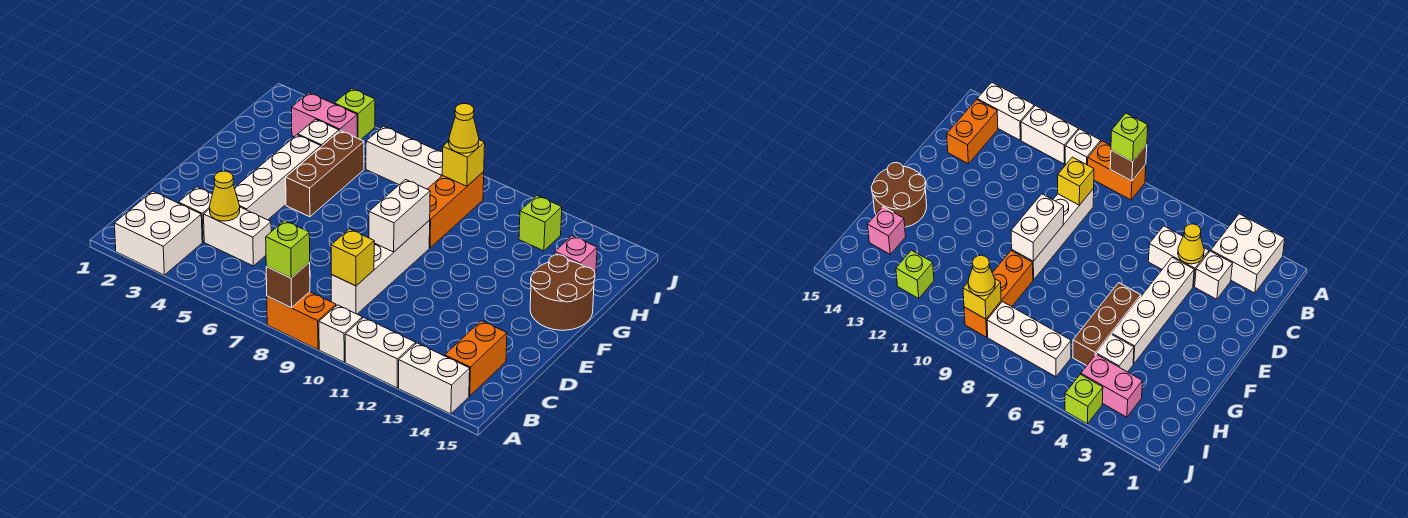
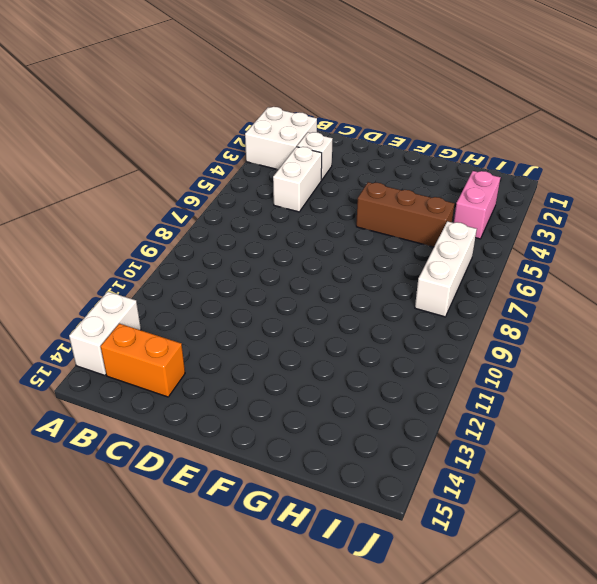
none -> orange 1x2 brick [267,292,336,350]
none -> white 1x1 brick [319,305,362,362]
none -> white 1x2 brick [345,318,416,388]

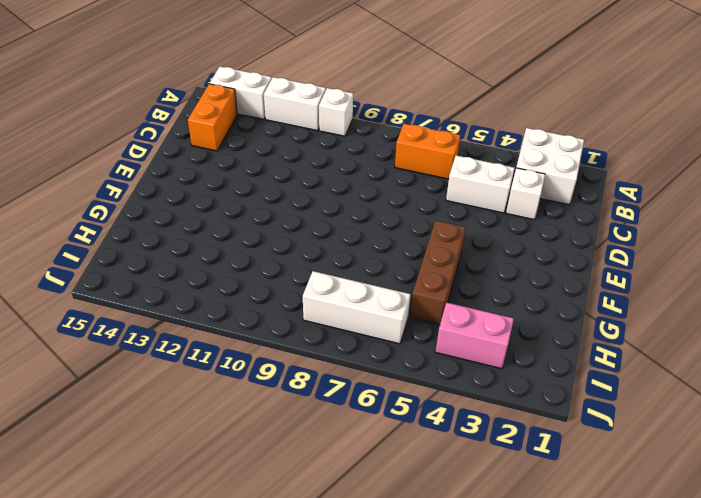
orange 1x2 brick [395,124,460,179] -> orange 1x2 brick moved to [267,292,336,350]
none -> white 1x4 brick [331,220,430,314]
none -> white 1x4 brick [234,135,321,220]
none -> brown 2x2 round brick [530,255,595,330]

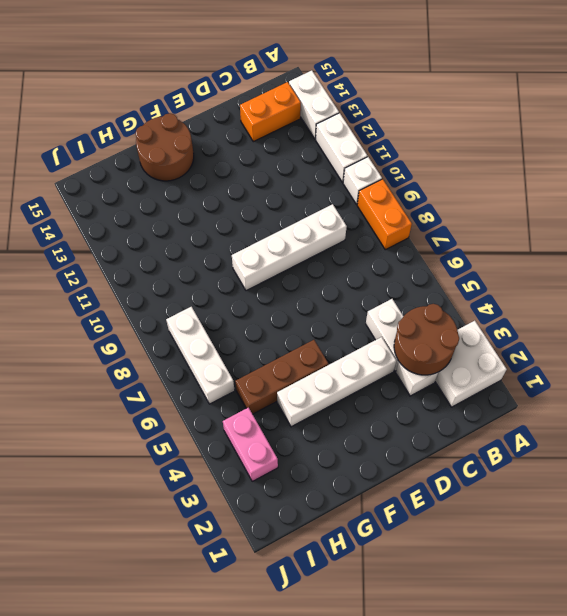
brown 2x2 round brick [394,304,459,375] -> yellow 1x1 cone [209,171,240,221]
none -> orange 1x3 brick [428,172,484,248]
none -> white 1x1 brick [298,119,339,147]
none -> pink 1x1 brick [555,236,597,276]

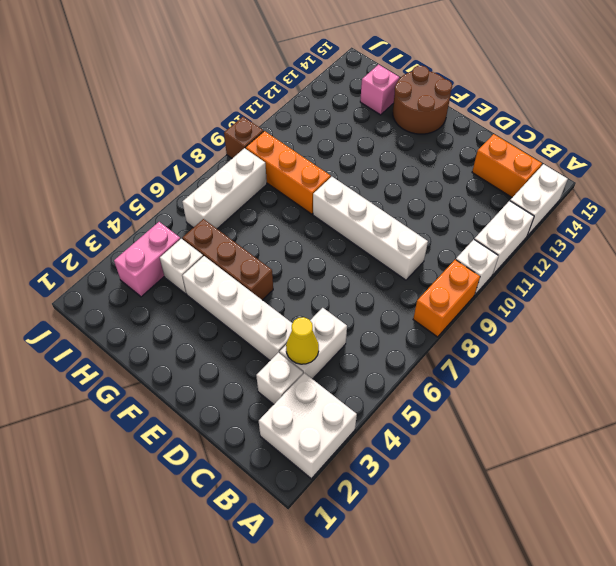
brown 1x1 brick [224,117,264,158] -> brown 1x1 brick moved to [266,262,310,308]
none -> lime 1x1 brick [519,196,562,251]
none -> lime 1x1 brick [334,89,375,140]
none -> yellow 1x1 brick [331,229,374,286]

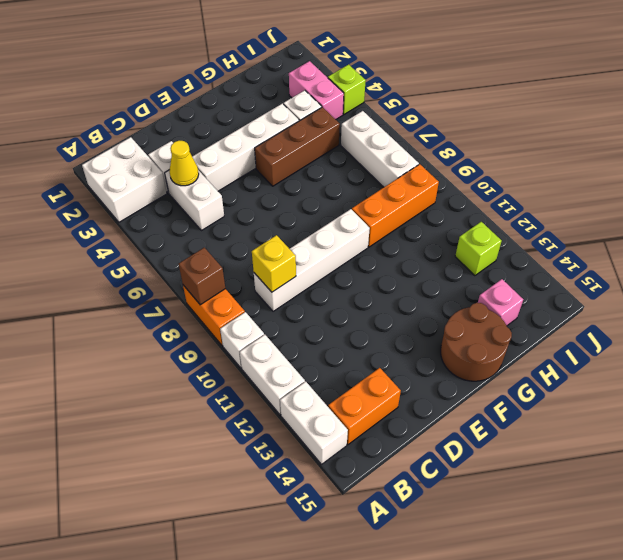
none -> white 1x2 brick [369,180,430,252]
none -> yellow 1x1 brick [442,140,485,186]
none -> lime 1x1 brick [266,220,310,278]

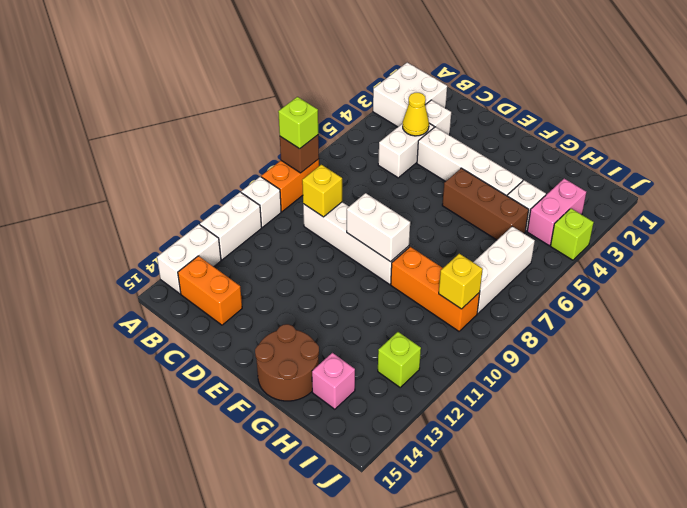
none -> yellow 1x1 cone [449,104,479,153]

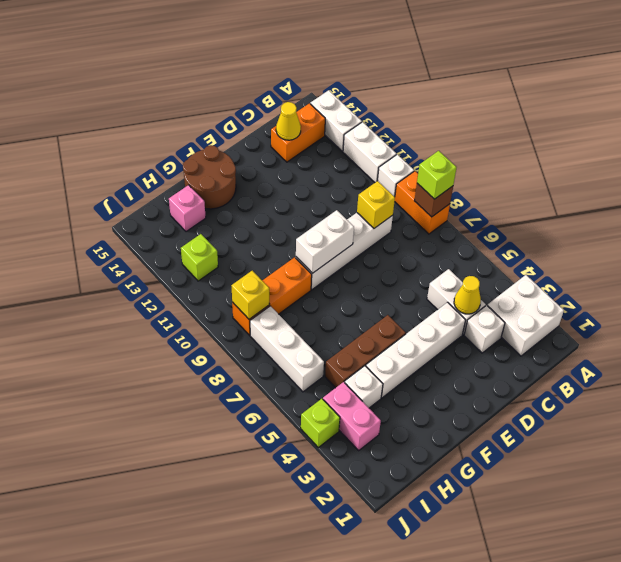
yellow 1x1 cone [276,102,301,140] -> yellow 1x1 cone moved to [449,104,479,153]

